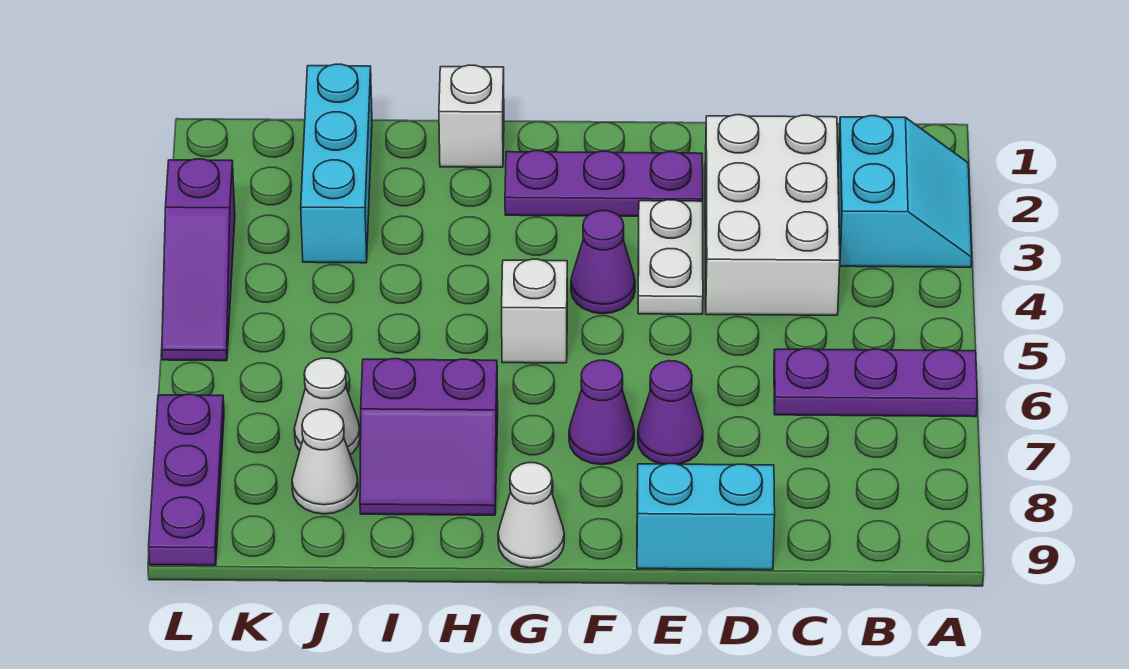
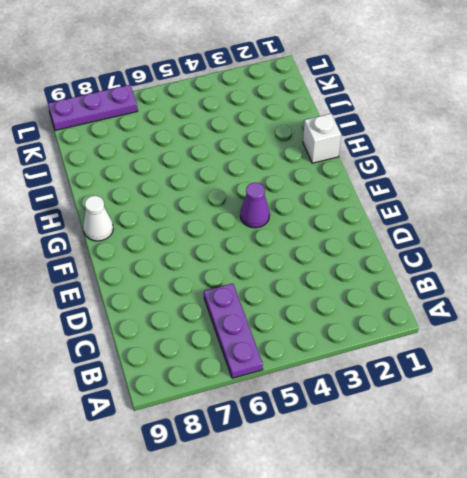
none -> cyan 2x2 slope [838,116,972,267]
none -> white 2x3 brick [705,115,840,315]
none -> cyan 1x2 brick [637,464,775,570]

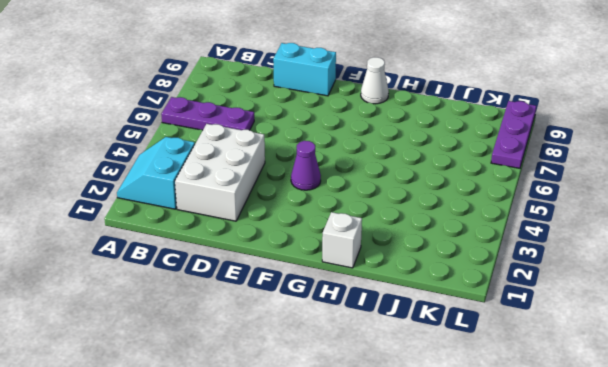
none -> purple 1x3 plate [505,151,703,216]
none -> white 1x2 plate [638,200,703,314]
none -> purple 1x1 cone [638,361,703,464]

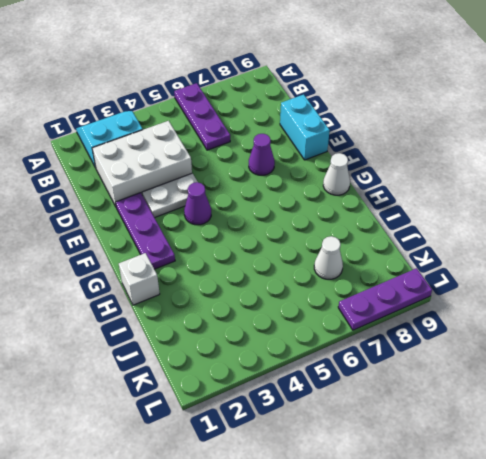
none -> purple 1x1 cone [569,360,634,465]
none -> white 1x1 brick [502,259,567,363]
none -> purple 2x2 slope [360,359,498,515]

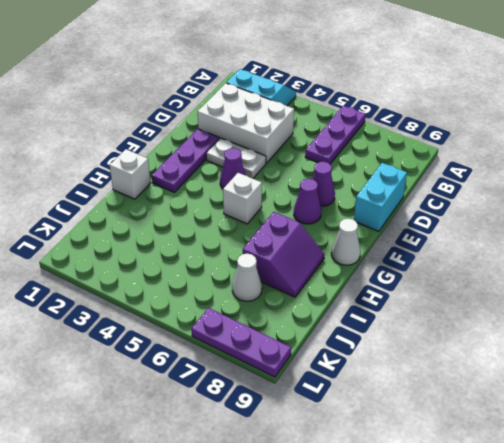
none -> cyan 1x3 brick [301,64,372,263]
none -> white 1x1 cone [292,409,358,514]
none -> purple 1x3 slope [162,159,235,361]

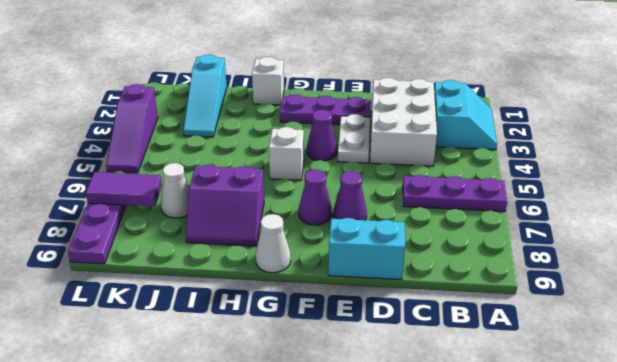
cyan 1x3 slope [183,54,227,137] -> cyan 1x3 brick [301,64,372,263]
purple 1x2 tile [86,172,162,207] -> none
none -> white 1x1 cone [292,409,358,514]

